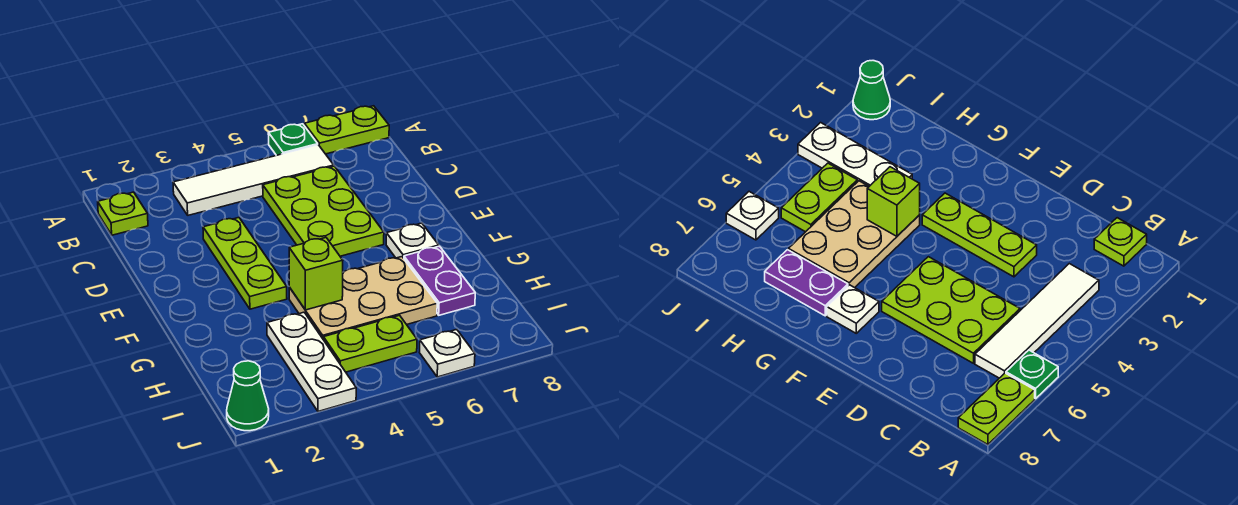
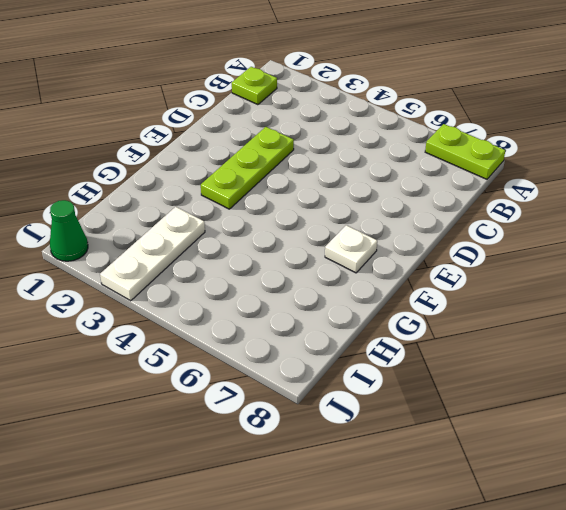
none -> green 1x1 plate [268,124,318,155]
none -> white 1x4 tile [173,145,334,215]
none -> lime 2x3 plate [263,166,384,256]

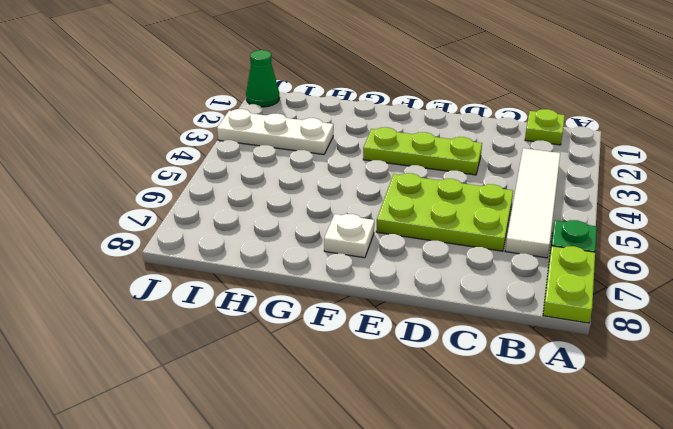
none -> tan 2x3 plate [289,257,437,338]
none -> purple 1x2 plate [404,246,475,315]
none -> lime 1x2 plate [323,315,417,372]

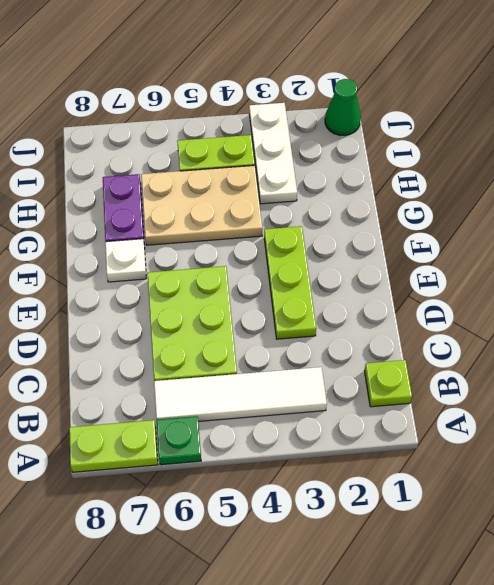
none -> white 1x1 plate [419,329,475,377]
none -> lime 1x1 brick [289,238,343,310]

